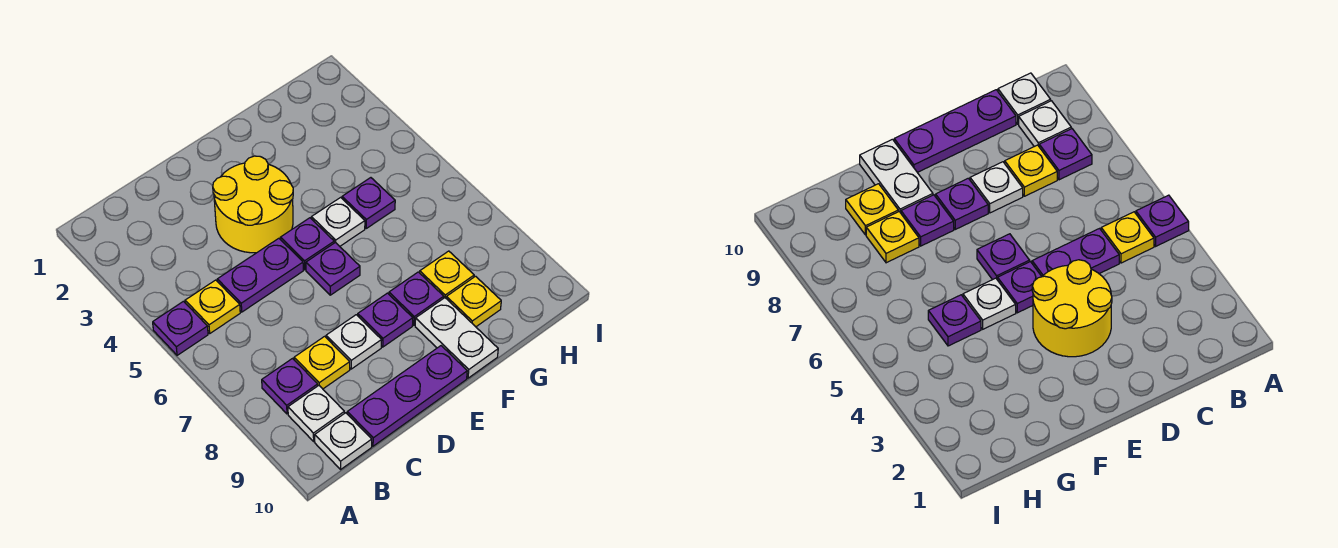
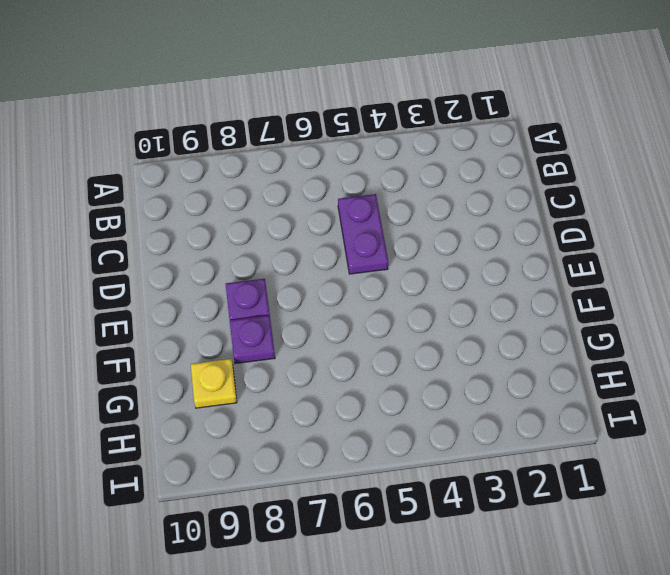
none -> purple 1x1 plate [153,301,208,355]
none -> yellow 1x1 plate [185,280,240,333]
none -> purple 1x1 plate [262,359,318,414]

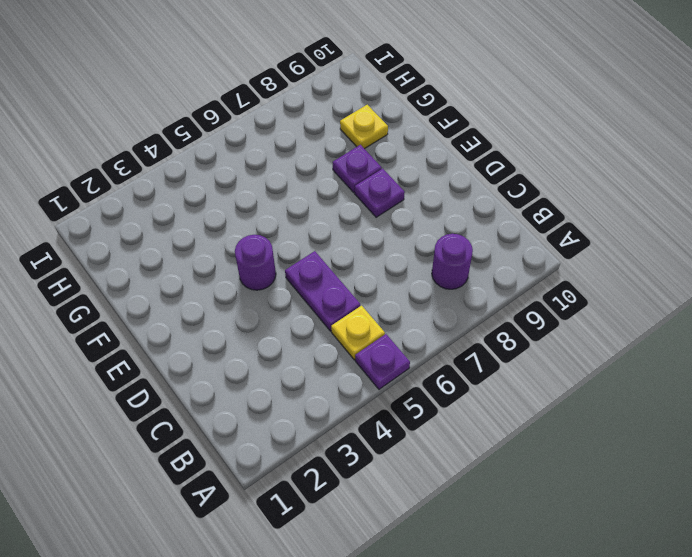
purple 1x1 round brick [432,234,473,289] -> purple 1x1 plate [262,359,318,414]
purple 1x1 round brick [235,235,276,290] -> yellow 2x2 round brick [213,156,293,253]
none -> white 1x1 plate [288,386,344,441]
none -> white 1x1 plate [315,413,372,469]
none -> yellow 1x1 plate [294,336,350,389]

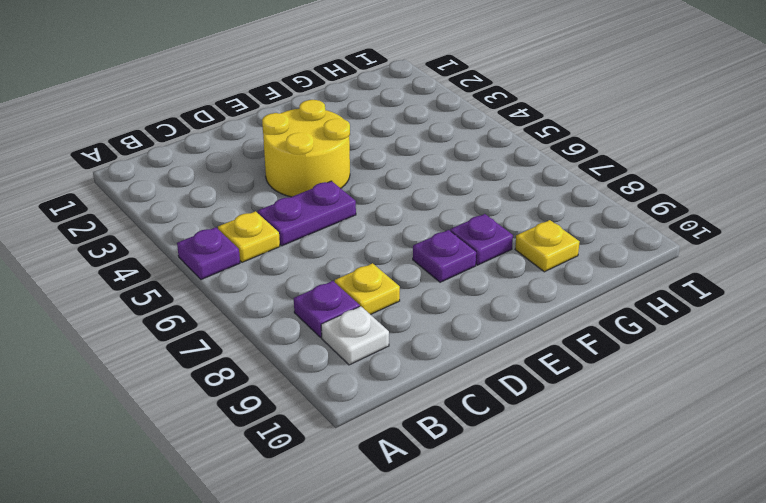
none -> white 1x1 plate [315,413,372,469]
none -> purple 1x3 plate [347,346,467,446]
none -> white 1x1 plate [326,315,382,369]

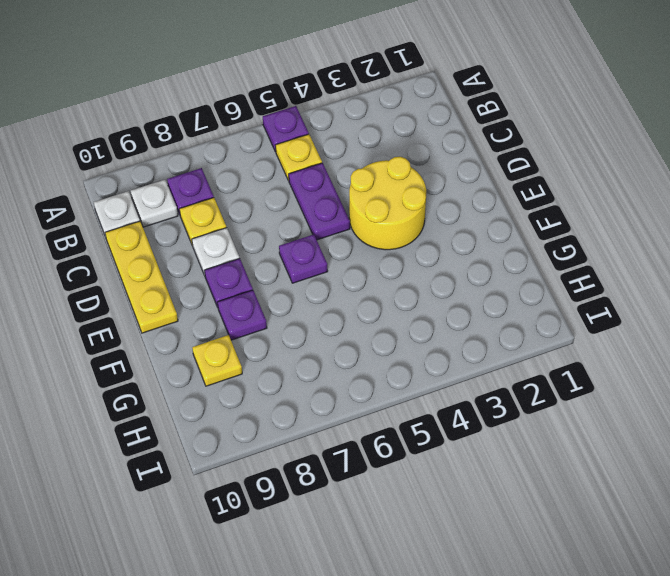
yellow 1x3 plate [105,221,178,333] -> purple 1x3 plate [347,346,467,446]
none -> purple 1x1 plate [281,218,334,270]
none -> white 1x1 plate [312,197,365,246]
none -> white 1x2 plate [415,298,498,378]

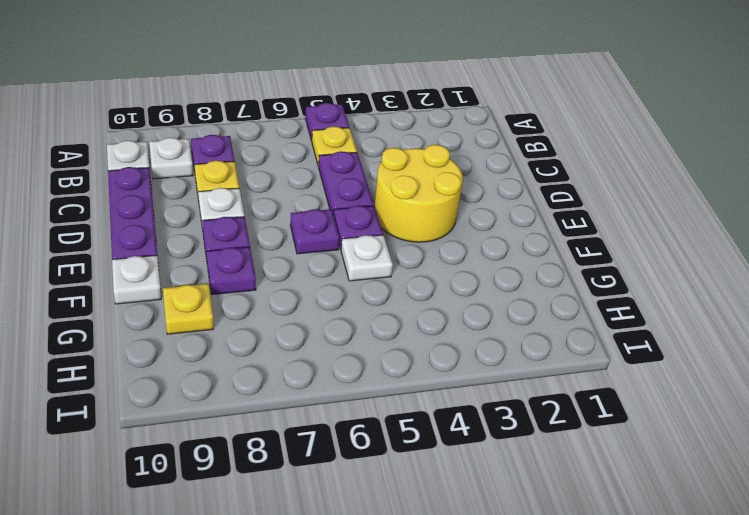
white 1x1 plate [112,255,161,304] -> white 1x2 plate [415,298,498,378]
none -> purple 1x1 plate [342,178,395,228]
none -> yellow 1x1 plate [420,251,474,298]

